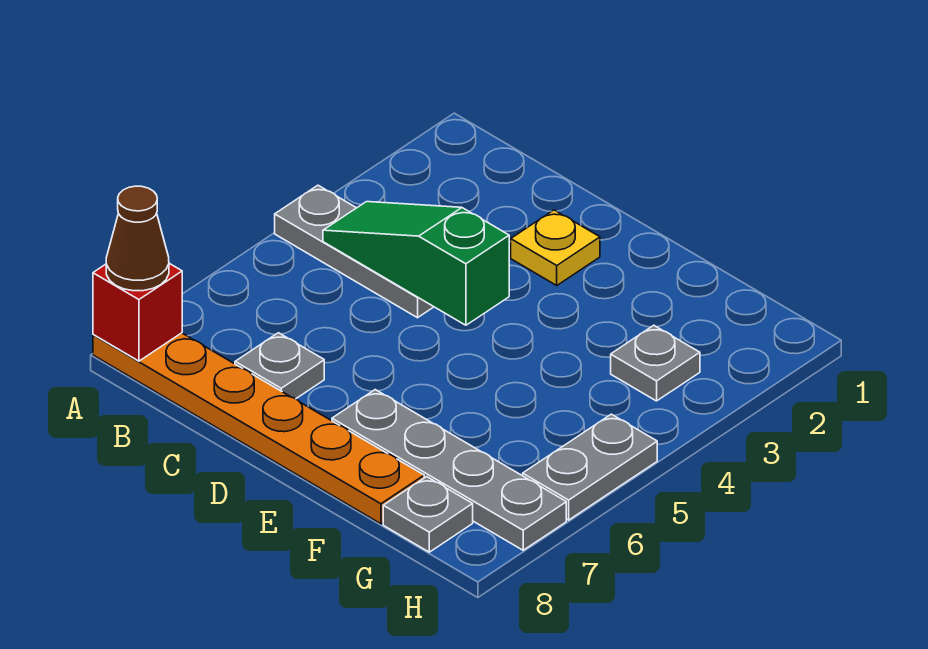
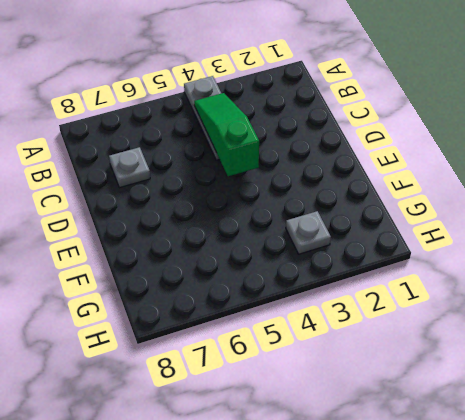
none -> orange 1x6 plate [93,333,424,524]
none -> yellow 1x1 plate [511,210,600,285]

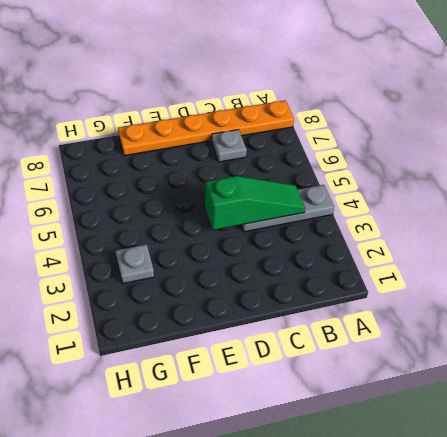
none -> yellow 1x1 plate [511,210,600,285]
none -> grey 1x4 plate [332,390,566,550]

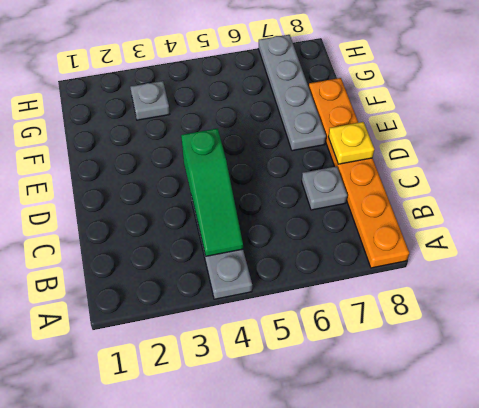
yellow 1x1 plate [328,122,374,164] -> yellow 1x1 plate moved to [511,210,600,285]
none -> grey 1x1 plate [383,477,473,552]
none -> grey 1x2 plate [523,414,657,520]

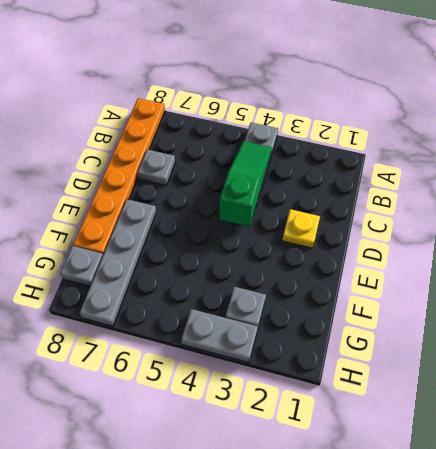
grey 1x2 plate [181,309,258,362] -> grey 1x2 plate moved to [523,414,657,520]
none -> red 1x1 brick [93,263,182,361]
none -> brown 1x1 cone [106,186,169,291]

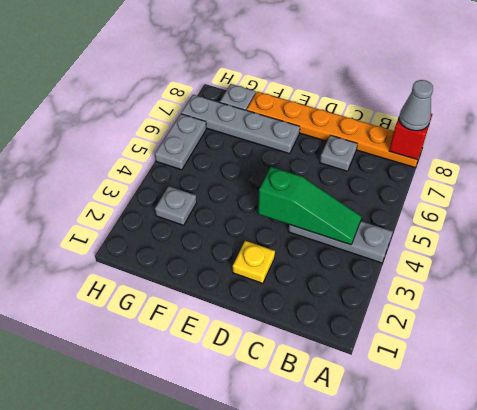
grey 1x1 cone [399,80,433,131] -> brown 1x1 cone [106,186,169,291]

